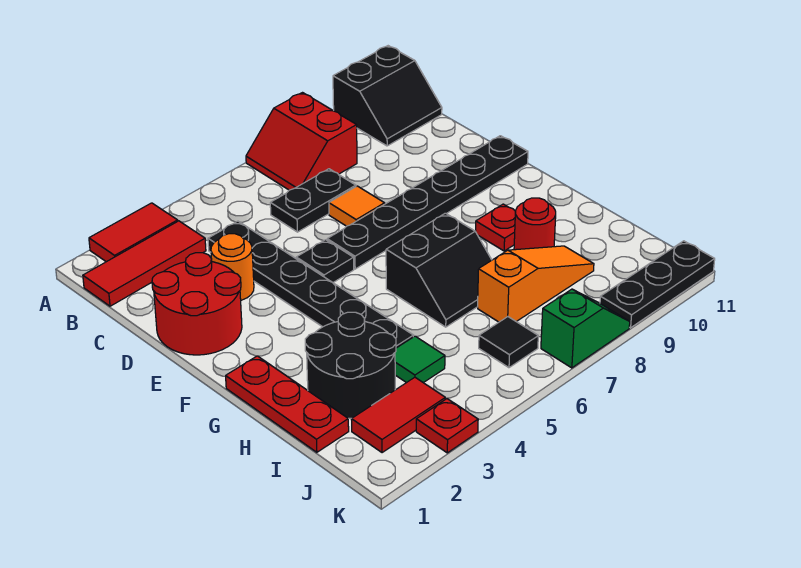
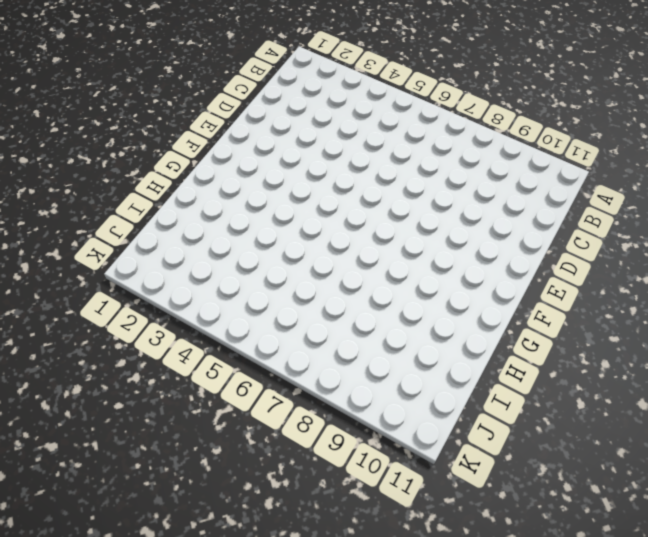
none -> red 1x2 tile [89,203,178,262]
none -> red 2x2 slope [246,93,357,190]
none -> black 2x2 slope [333,46,442,146]

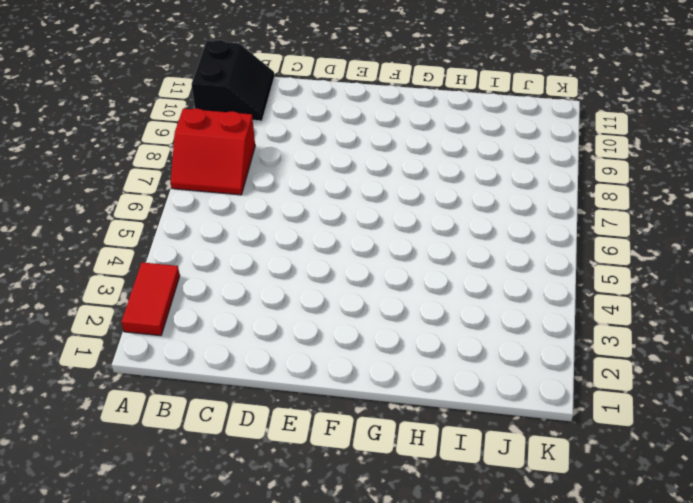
none -> red 1x3 tile [83,221,206,306]
none -> black 1x6 plate [208,221,413,348]
none -> black 1x2 plate [270,169,356,232]

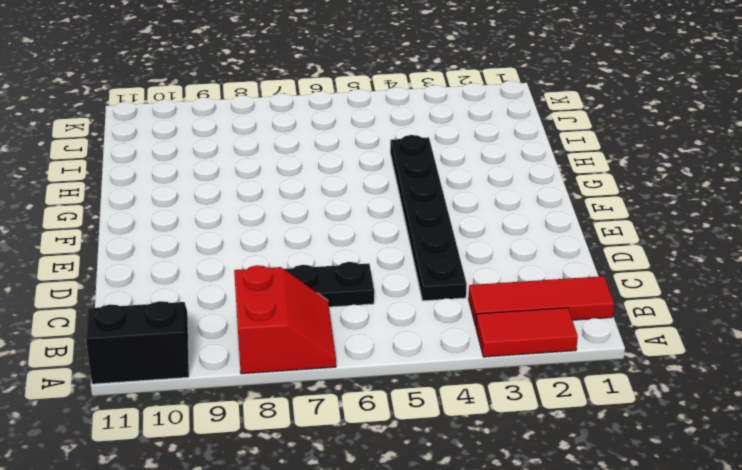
none -> red 2x2 round brick [152,253,242,355]
none -> orange 1x1 round brick [211,234,254,300]
none -> orange 1x1 tile [329,186,385,226]

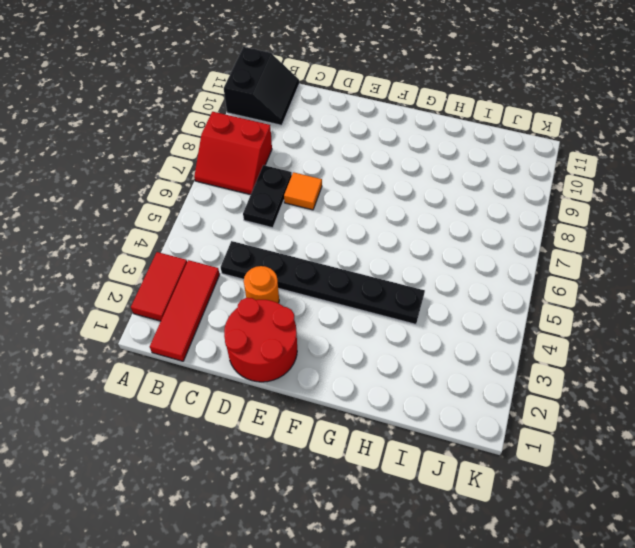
none -> black 1x1 plate [296,240,354,282]
none -> black 1x6 plate [327,136,528,269]
none -> red 1x3 plate [226,356,349,452]

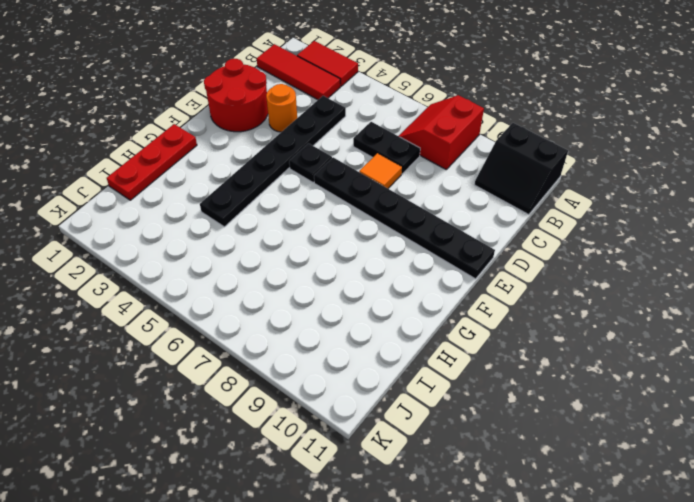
none -> black 2x2 slope [386,213,492,327]
none -> red 1x1 plate [475,204,515,251]
none -> black 2x2 round brick [305,312,396,418]

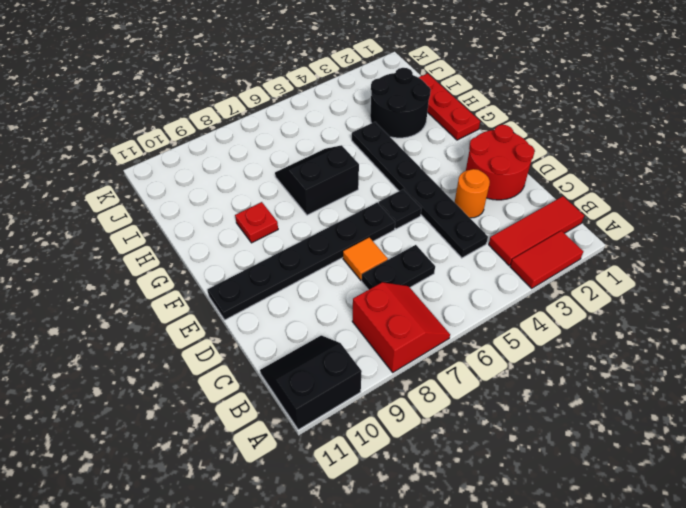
none -> red 1x1 round brick [514,198,556,250]
none -> green 1x1 tile [395,336,445,383]
none -> orange 1x3 slope [478,246,594,322]

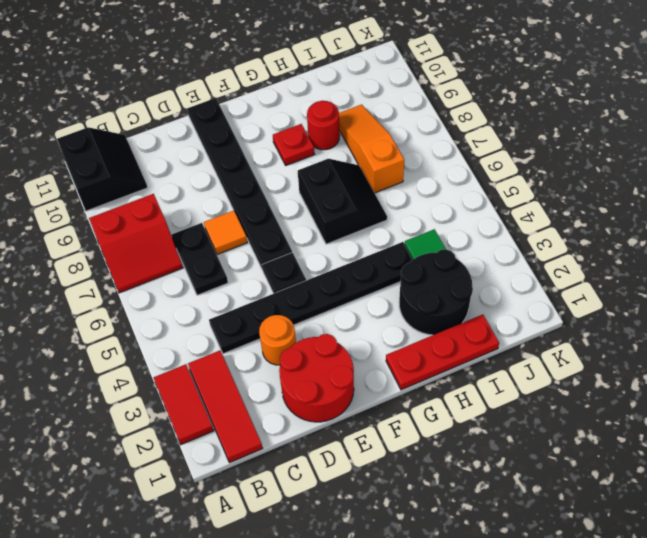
none -> red 1x2 tile [351,377,445,453]
none -> black 1x1 tile [479,317,538,368]
none -> red 1x1 plate [416,399,478,453]

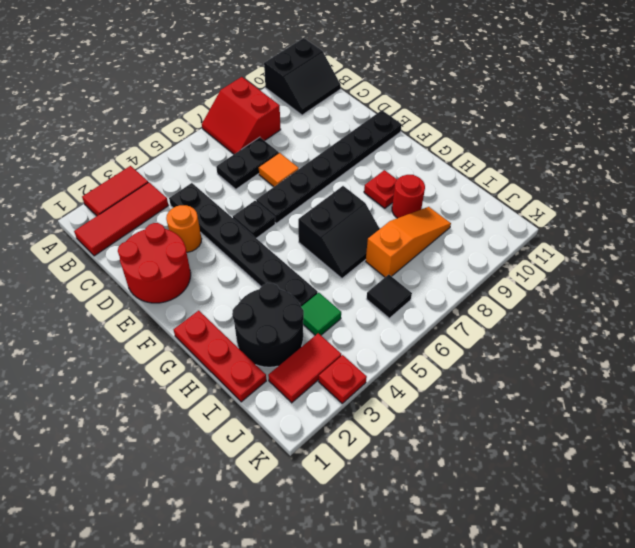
none -> green 1x2 slope [541,289,630,368]
none -> black 1x3 plate [600,241,715,328]

